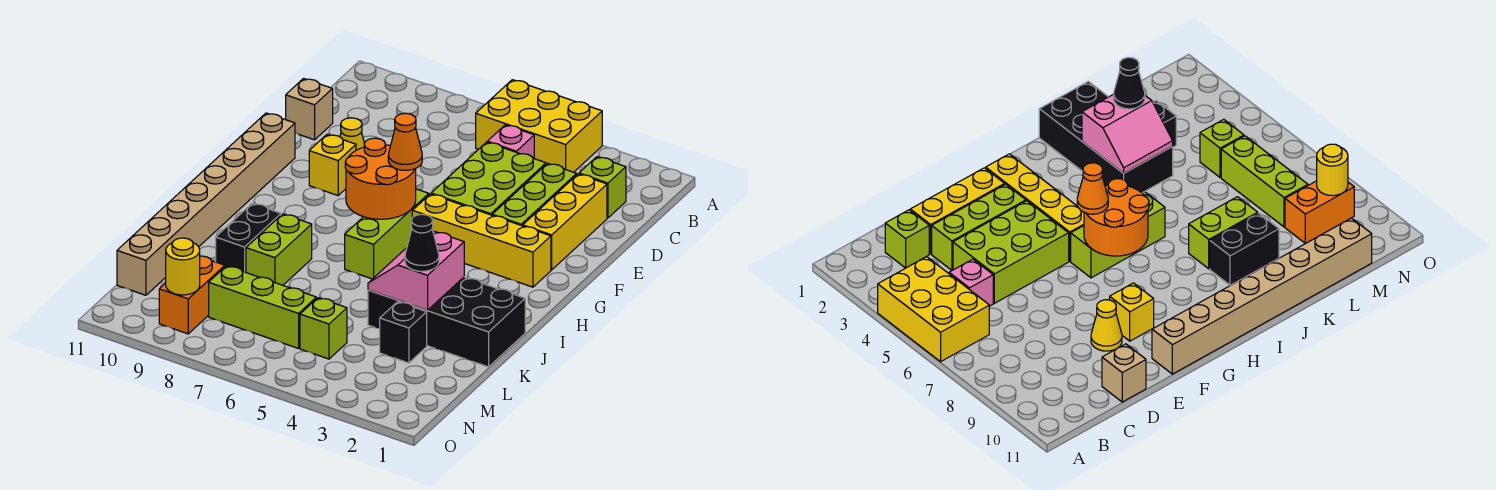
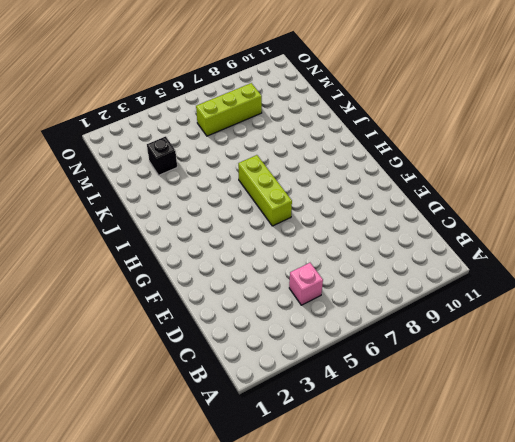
none -> yellow 2x3 brick [476,80,602,172]
none -> lime 1x1 brick [579,157,626,218]
none -> yellow 1x3 brick [523,174,607,270]

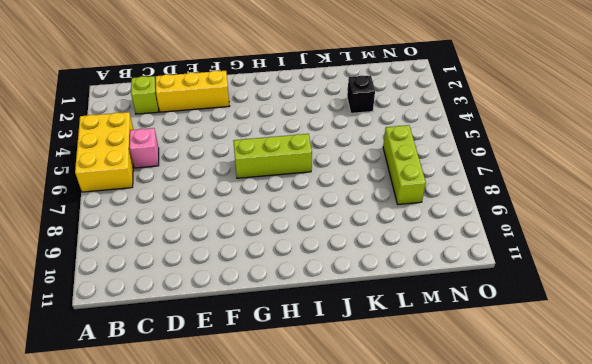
none -> lime 1x3 brick [492,163,577,226]
none -> lime 2x3 brick [431,142,546,215]
none -> tan 1x1 brick [286,78,333,140]

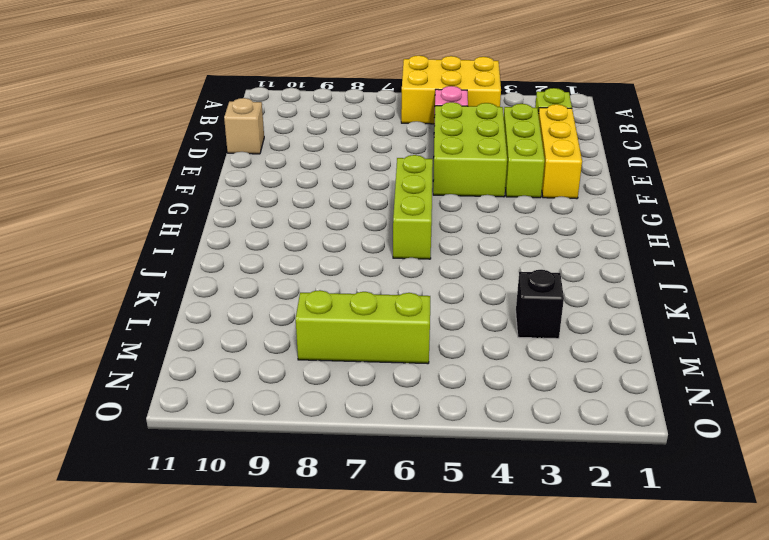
none -> yellow 1x1 cone [340,118,364,150]
none -> yellow 1x1 brick [309,134,356,196]
none -> tan 1x8 brick [117,113,295,295]

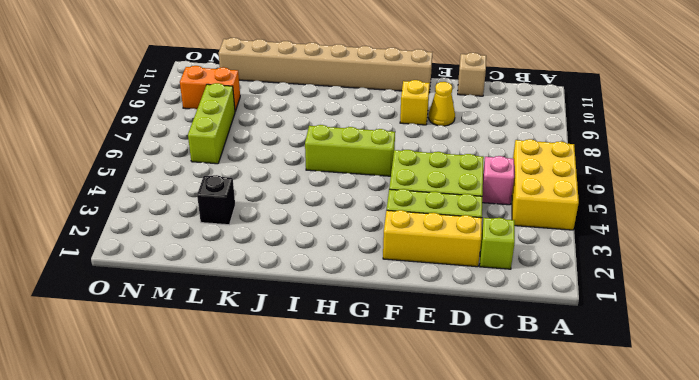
none -> yellow 1x4 brick [412,194,551,287]
none -> black 2x4 brick [368,277,525,367]
none -> lime 1x2 brick [246,214,312,285]

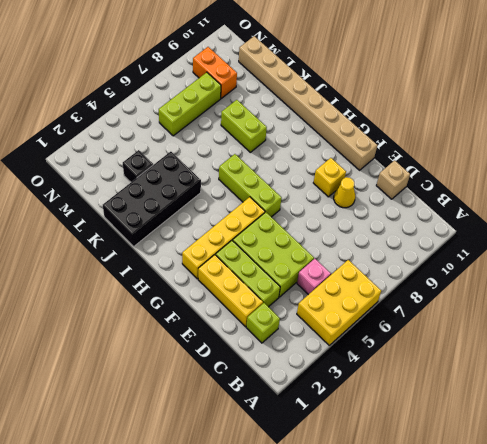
none -> black 1x2 brick [216,203,281,272]
none -> lime 1x1 brick [300,298,347,359]
none -> orange 2x2 round brick [345,138,416,219]

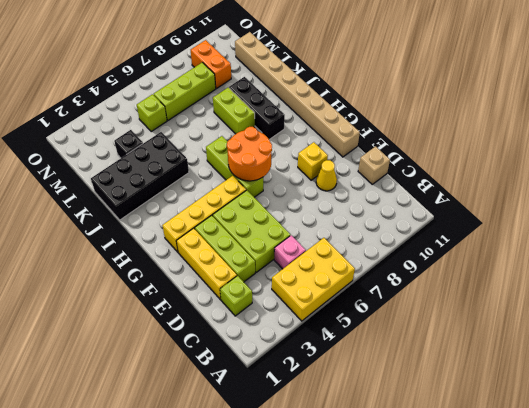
black 1x3 brick [229,77,285,140] -> black 1x2 brick [216,203,281,272]
none -> pink 2x2 slope [368,231,464,310]
none -> yellow 1x1 round brick [166,238,200,295]
none -> orange 1x1 cone [388,113,422,170]

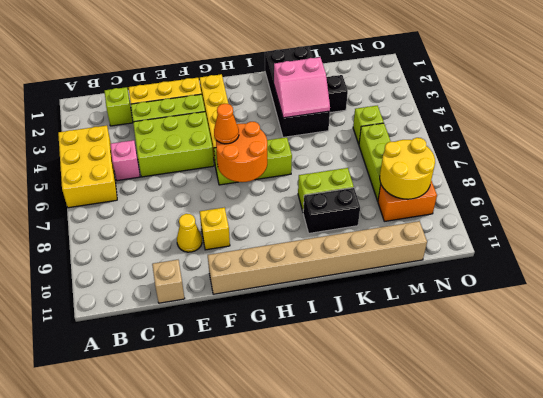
yellow 2x2 round brick [380,138,435,199] -> yellow 1x1 round brick [166,238,200,295]
none -> black 1x1 cone [405,214,439,271]

